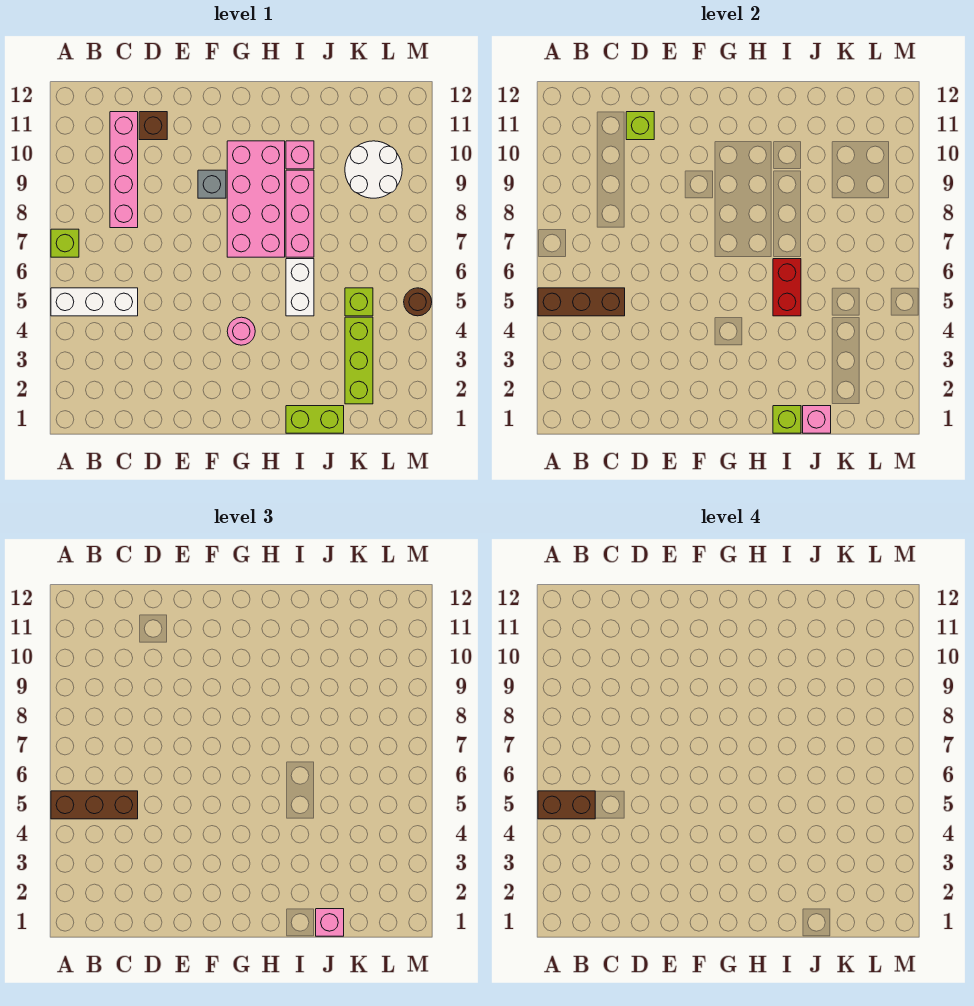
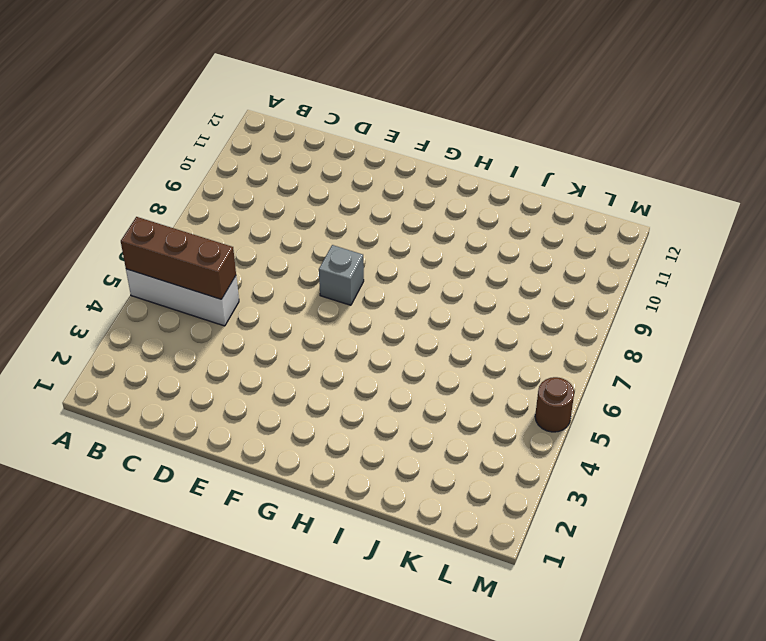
grey 1x1 brick [319,245,364,305] -> grey 1x1 brick moved to [198,170,226,198]
none -> lime 1x1 brick [51,229,79,257]
none -> pink 1x4 brick [110,112,138,228]
none -> brown 1x1 brick [139,112,167,140]

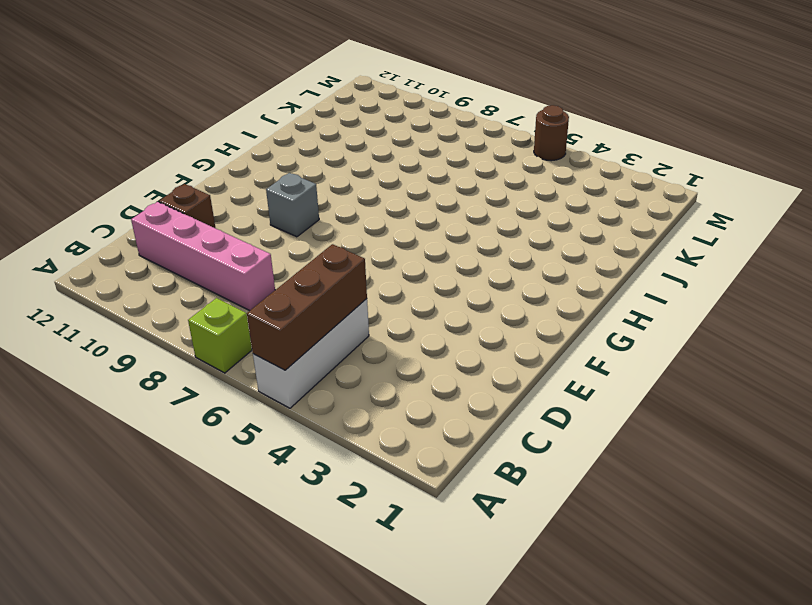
none -> pink 1x1 round brick [227,317,255,345]
none -> pink 2x4 brick [227,141,285,257]
none -> lime 1x2 brick [286,406,344,433]

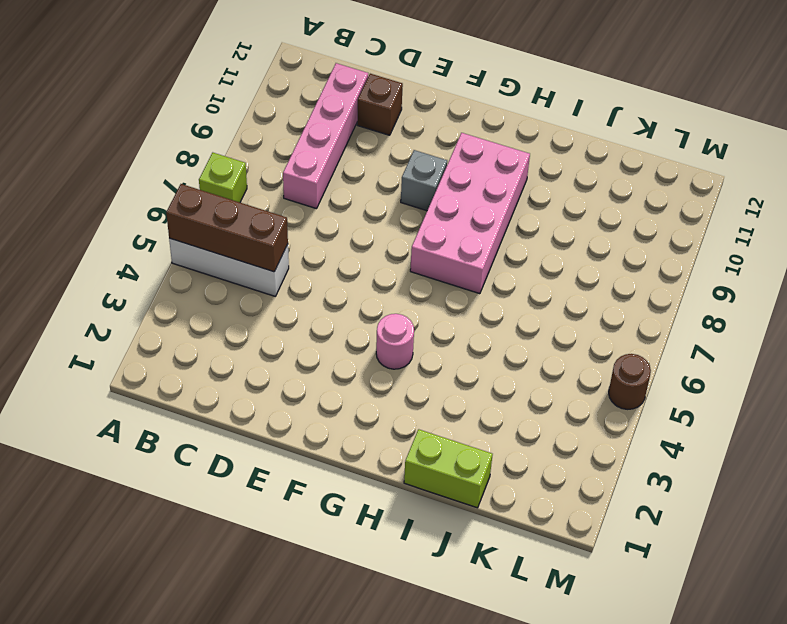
none -> white 1x2 brick [286,259,314,316]
none -> pink 1x3 brick [286,170,314,257]
none -> pink 1x1 brick [286,141,314,169]

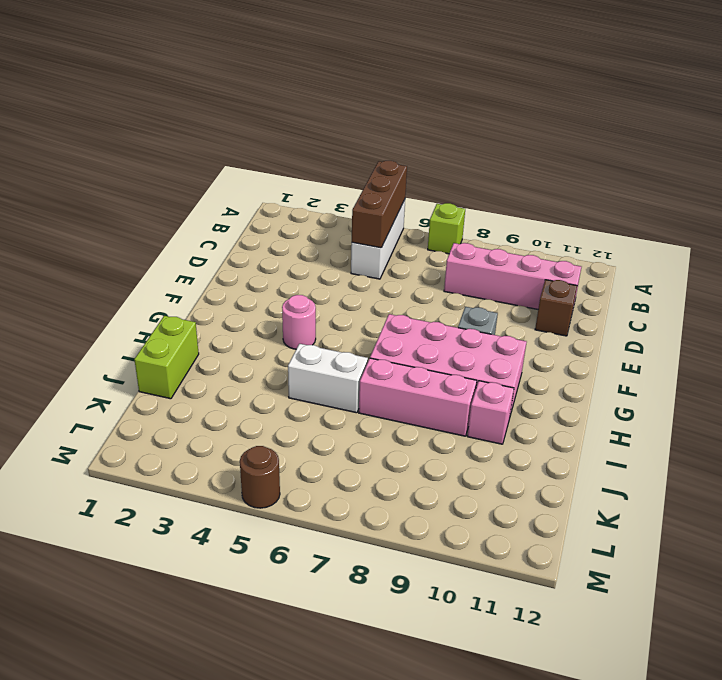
none -> lime 1x3 brick [345,317,373,404]
none -> lime 1x1 brick [345,288,373,316]
none -> white 2x2 round brick [345,141,402,198]

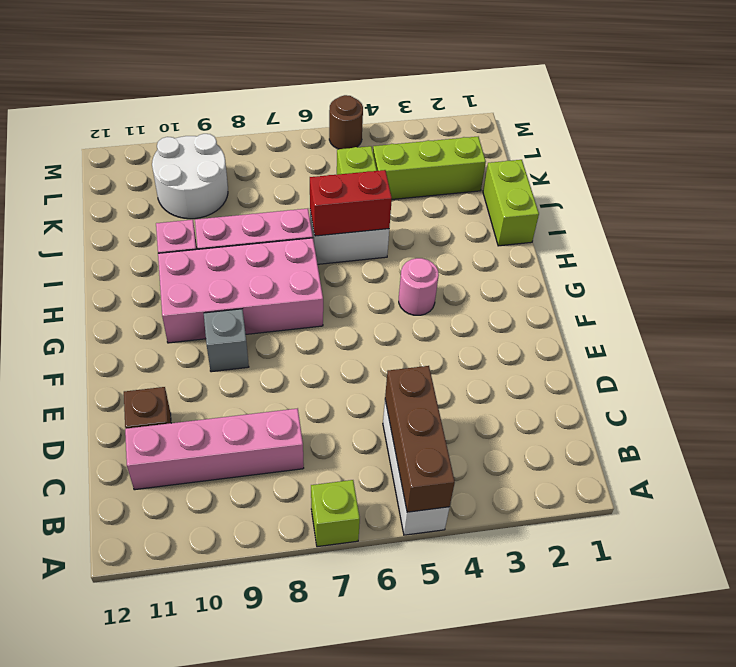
none -> lime 1x1 brick [626,112,654,140]
none -> lime 1x1 brick [773,406,801,433]
none -> pink 1x1 brick [803,406,831,433]

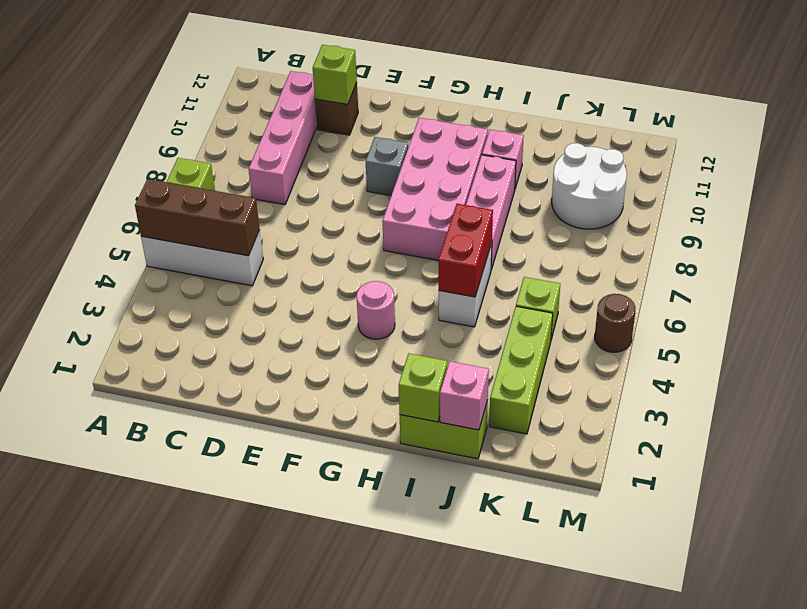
none -> brown 1x3 brick [51,791,138,819]
none -> pink 1x1 brick [316,909,344,936]
none -> brown 1x2 brick [538,791,595,819]

